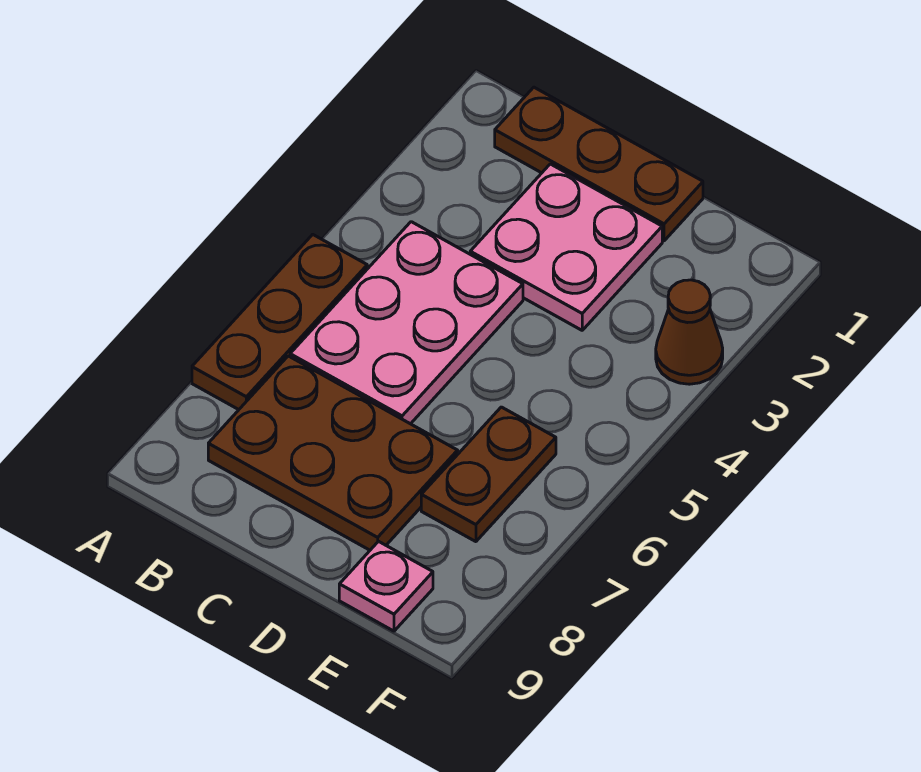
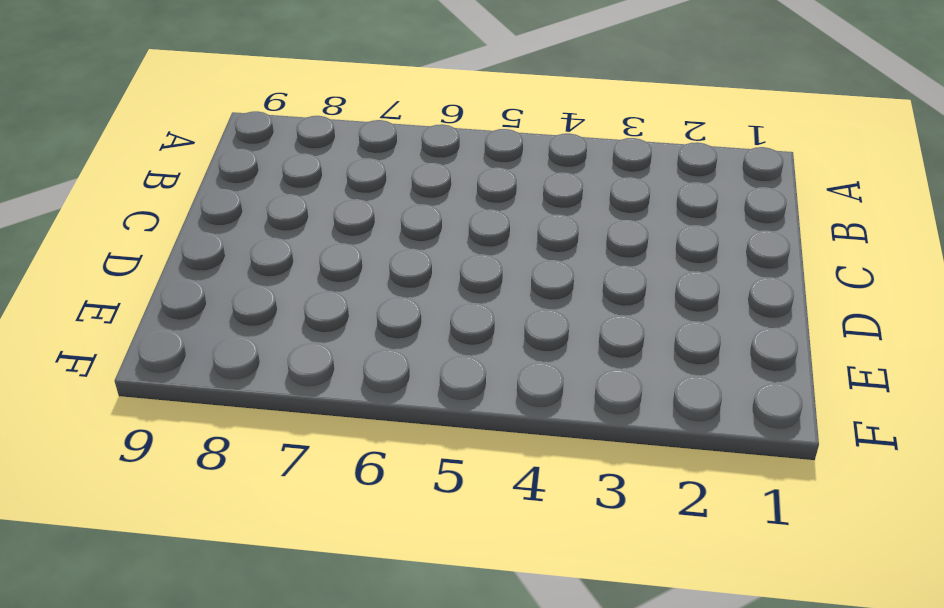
none -> brown 1x3 plate [192,234,367,410]
none -> brown 1x3 plate [495,87,703,241]

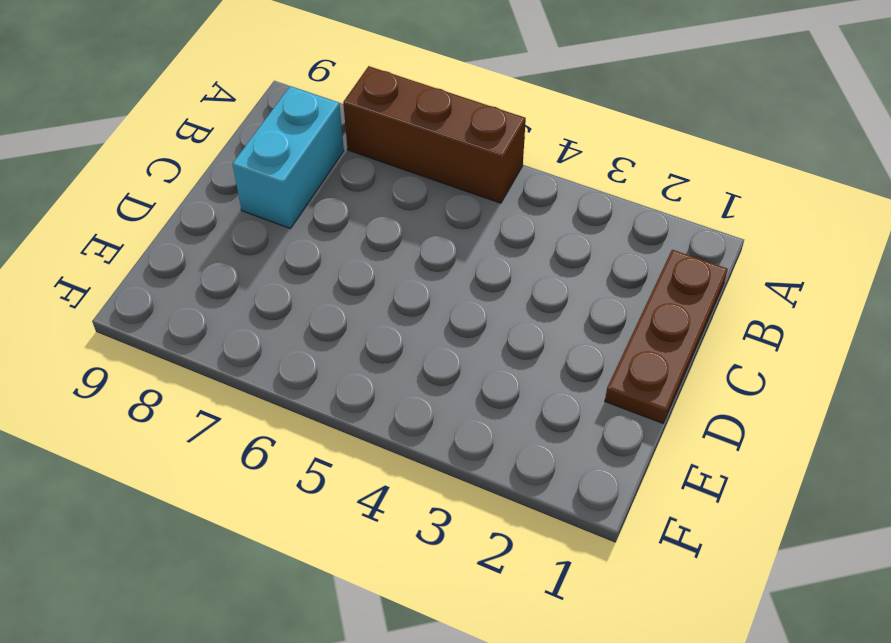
brown 1x3 brick [343,66,526,203] -> brown 1x3 plate [192,234,367,410]
cyan 1x2 brick [233,86,344,229] -> brown 2x3 plate [208,356,458,550]
none -> pink 2x3 plate [290,222,523,424]
none -> pink 2x2 plate [470,164,662,330]

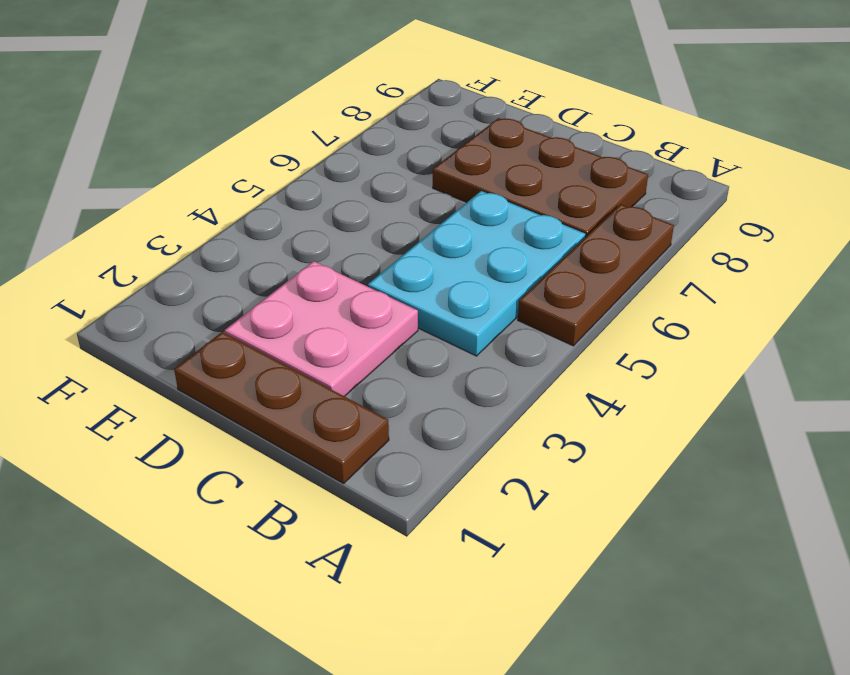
cyan 2x3 plate [368,191,585,356] -> pink 2x3 plate [290,222,523,424]
none -> brown 1x2 plate [421,407,556,542]
none -> pink 1x1 plate [339,541,433,631]

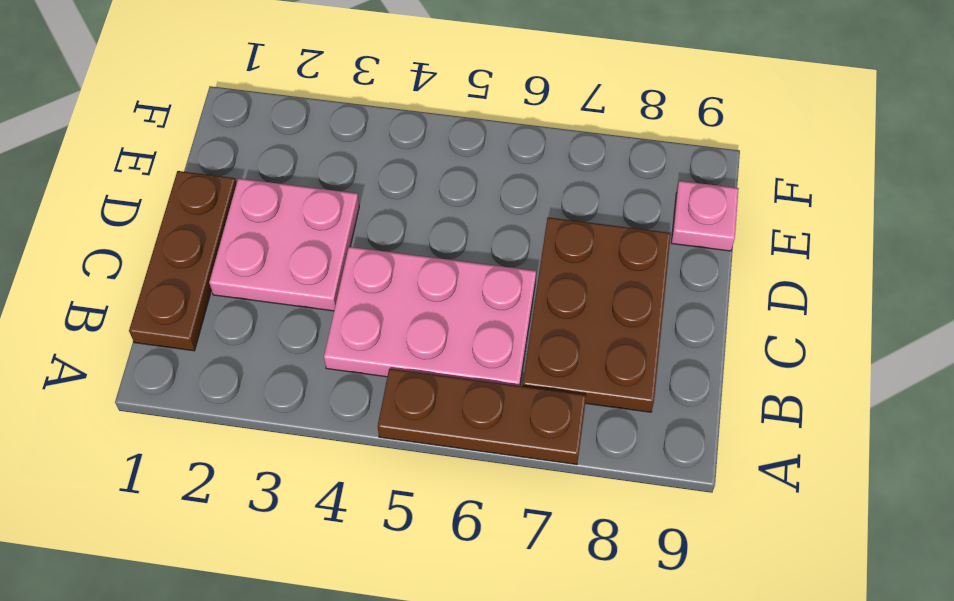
none -> brown 1x2 plate [421,407,556,542]
none -> brown 1x1 cone [656,280,723,384]

